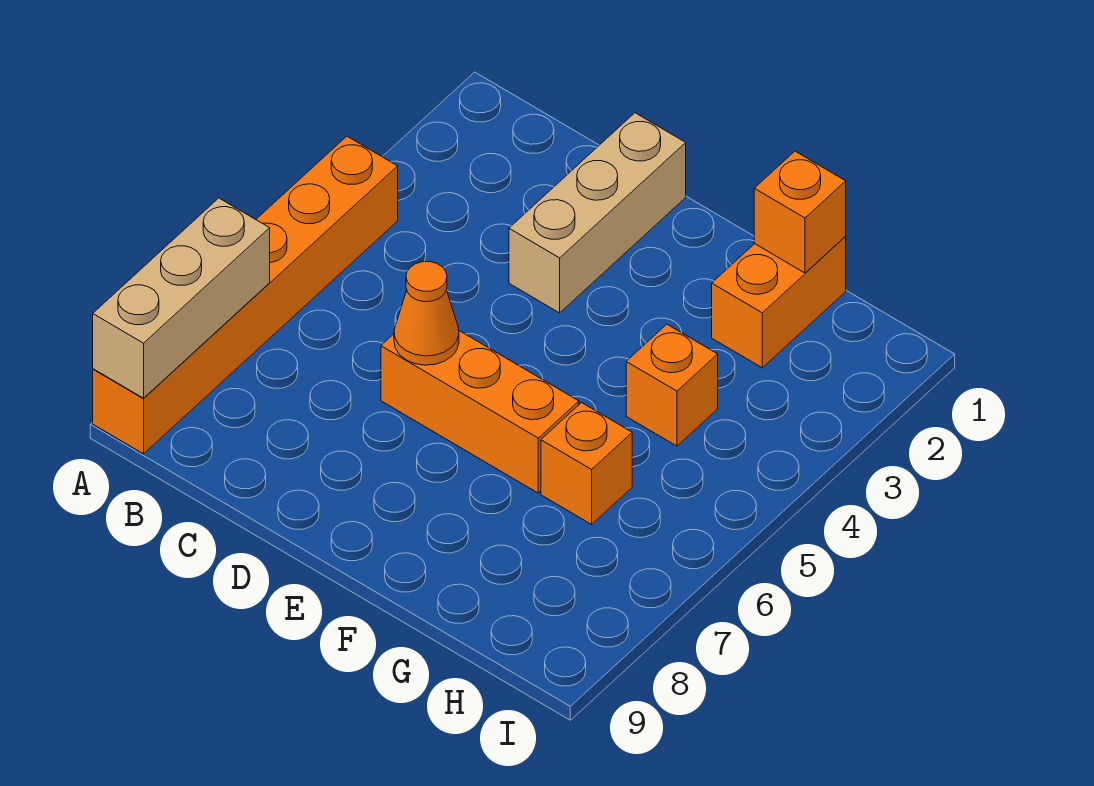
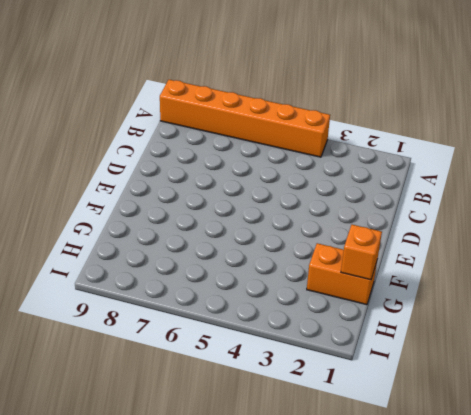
none -> tan 1x3 brick [509,113,686,313]
none -> orange 1x3 brick [381,331,579,493]

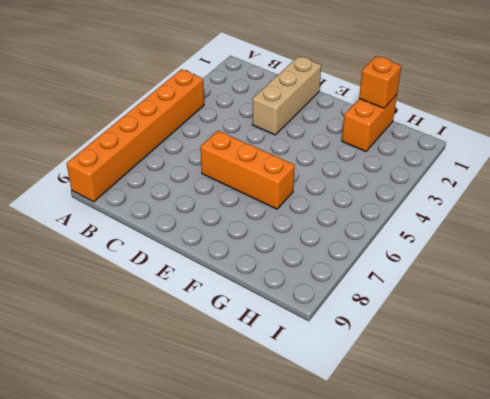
none -> orange 1x1 brick [626,324,718,446]
none -> orange 1x1 brick [541,403,632,524]

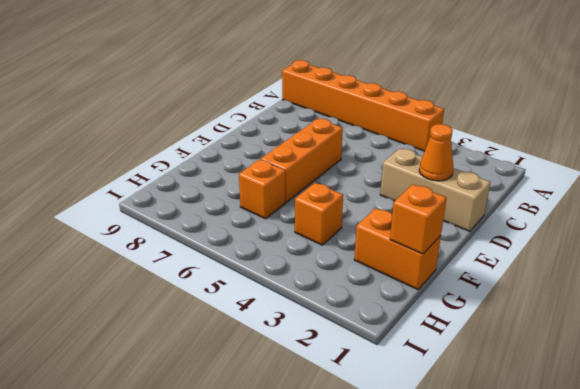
orange 1x1 cone [419,124,453,181] -> orange 1x1 cone moved to [394,262,459,365]
none -> tan 1x3 brick [93,198,270,398]

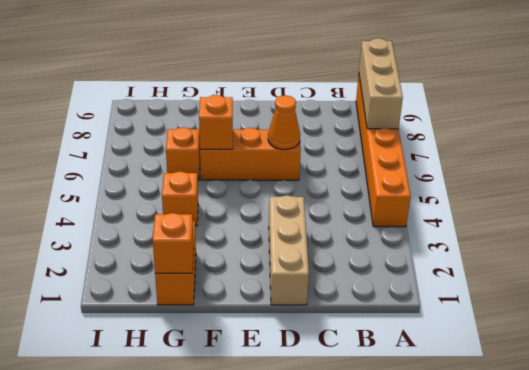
orange 1x1 brick [199,95,233,149] -> none

